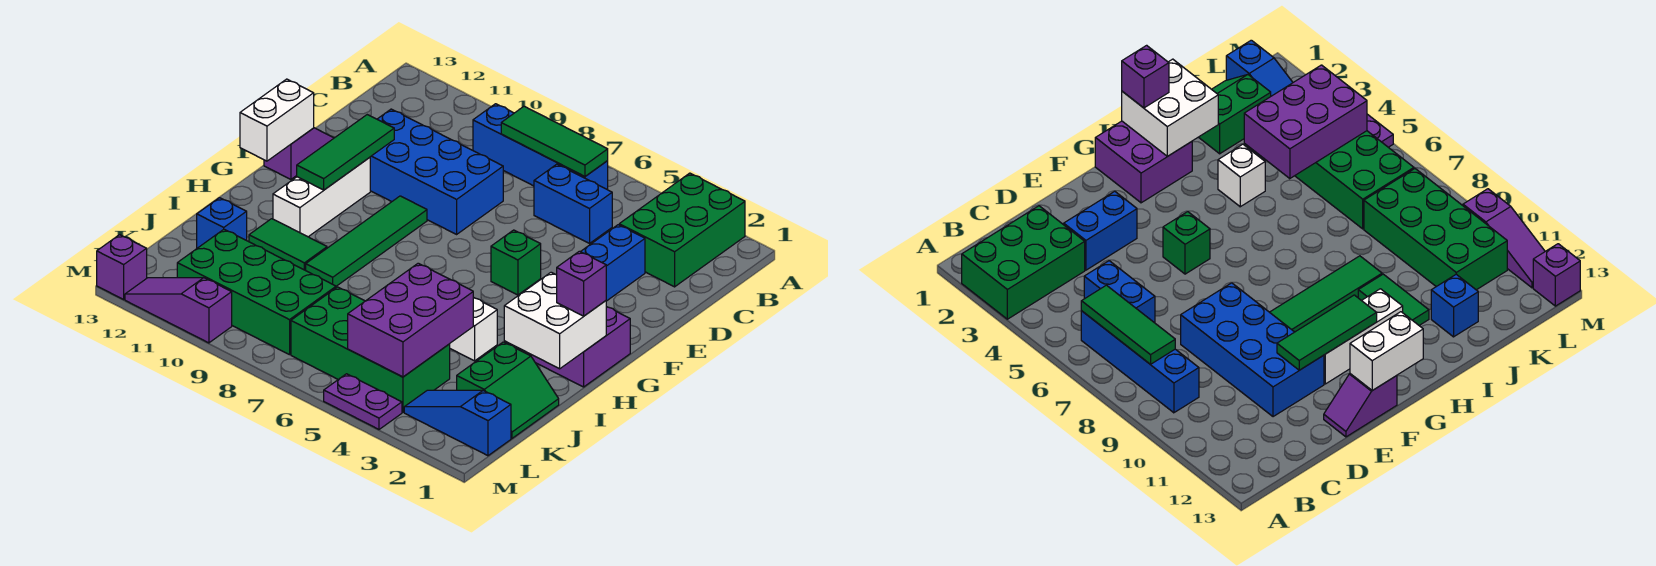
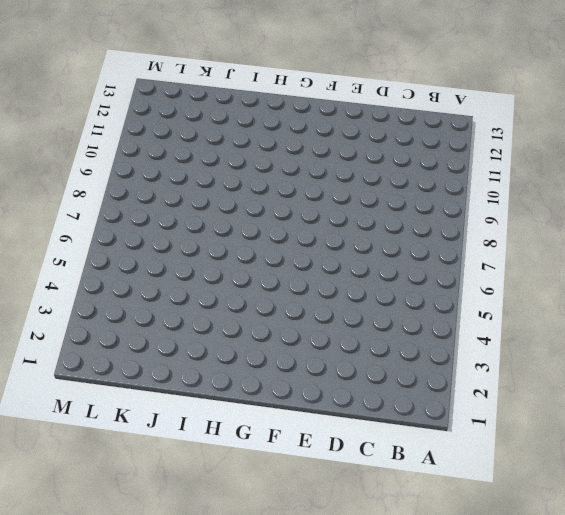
none -> green 2x3 brick [619,173,745,287]
none -> blue 1x4 brick [473,104,608,190]
none -> blue 1x2 brick [534,164,612,243]

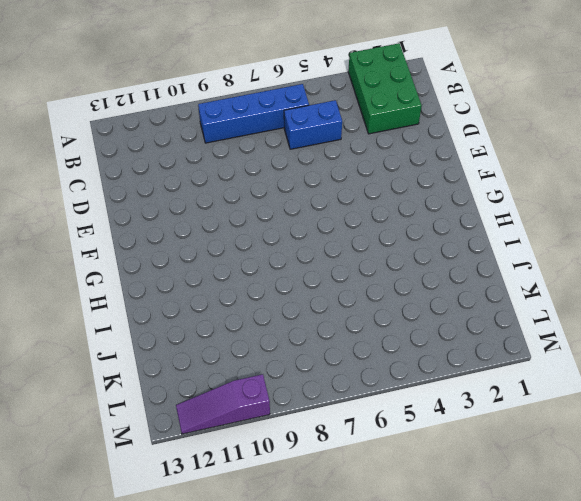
none -> blue 1x2 brick [581,225,645,301]
none -> blue 2x4 brick [370,109,503,234]
none -> purple 1x2 slope [264,128,334,179]

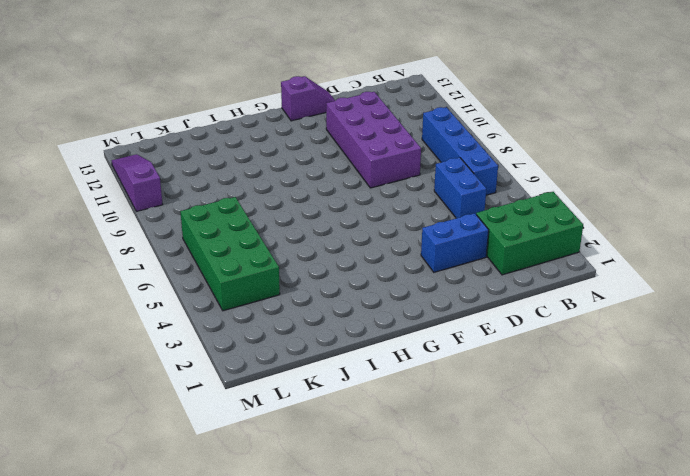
purple 2x4 brick [326,92,421,188] -> blue 2x4 brick [370,109,503,234]
none -> green 1x1 brick [491,230,541,295]
none -> green 1x4 tile [306,196,427,286]
none -> white 1x3 brick [273,157,370,237]

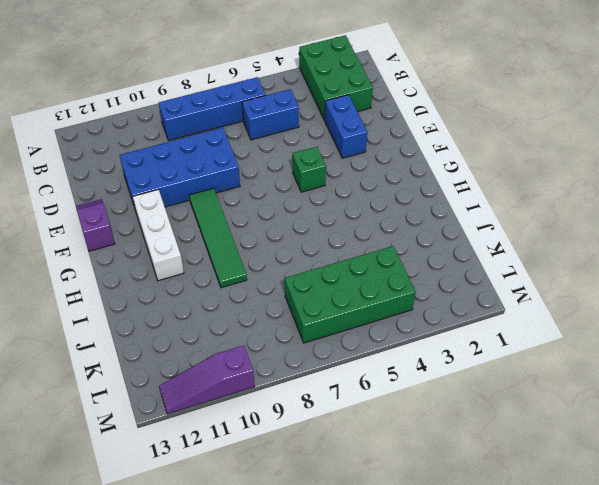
none -> purple 2x2 brick [528,307,630,387]
none -> white 1x1 brick [450,297,497,361]
none -> green 1x2 tile [249,219,327,270]

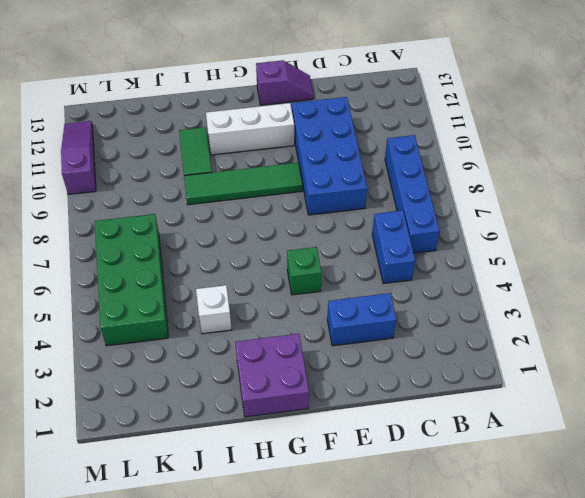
none -> green 2x3 brick [619,173,745,287]
none -> green 2x2 slope [457,342,559,438]
none -> blue 1x1 brick [197,198,247,248]

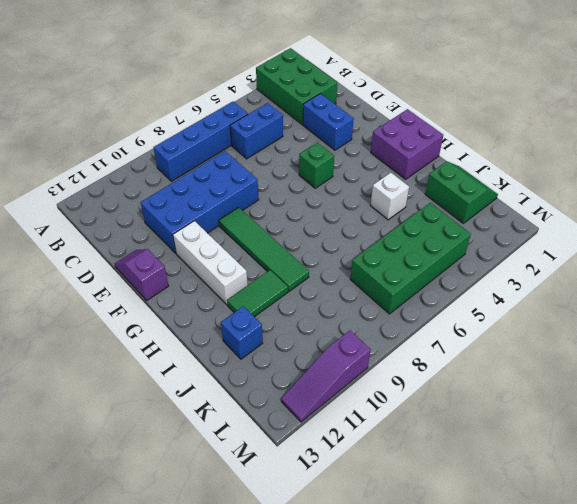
none -> green 2x4 brick [177,229,336,355]
none -> blue 1x3 slope [404,390,511,456]
none -> purple 1x2 plate [324,374,402,429]

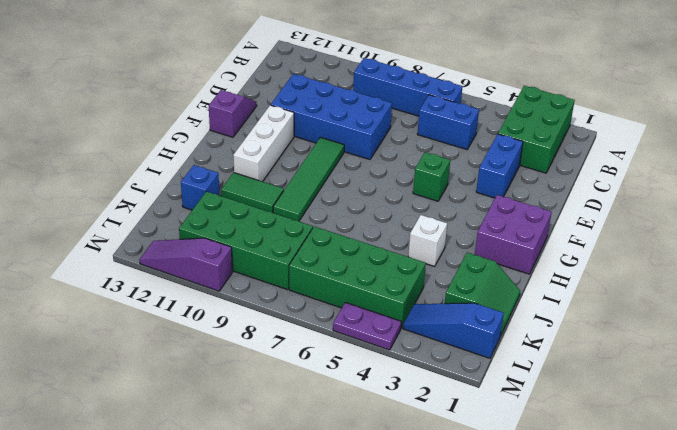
none -> purple 1x1 brick [97,235,147,299]
none -> green 1x3 tile [501,106,608,177]
none -> green 1x3 tile [297,115,394,190]

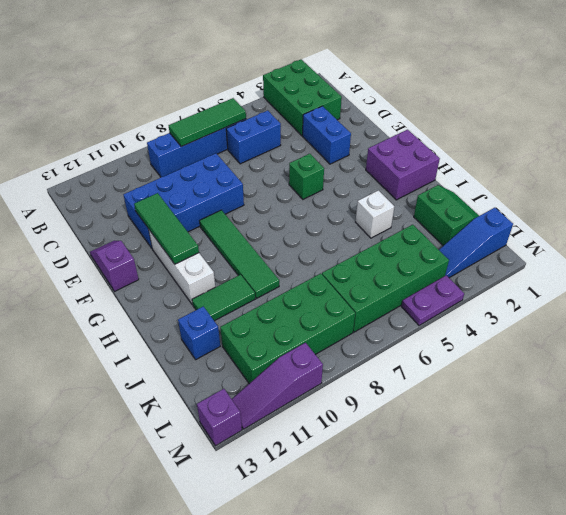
none -> white 1x2 brick [240,79,314,161]
none -> white 2x2 brick [504,272,606,369]
none -> purple 2x3 brick [348,263,473,377]

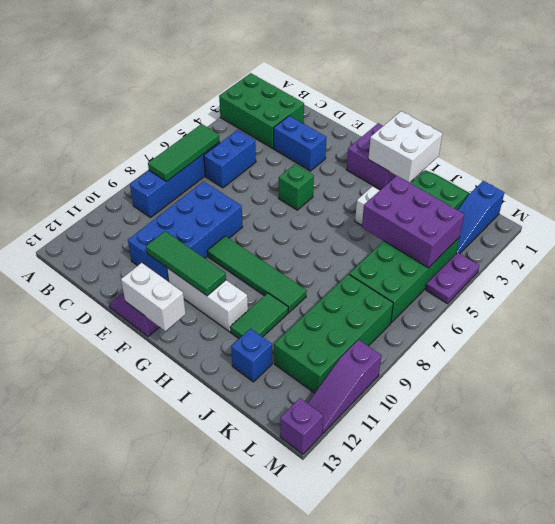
none -> purple 1x1 brick [557,251,606,316]

